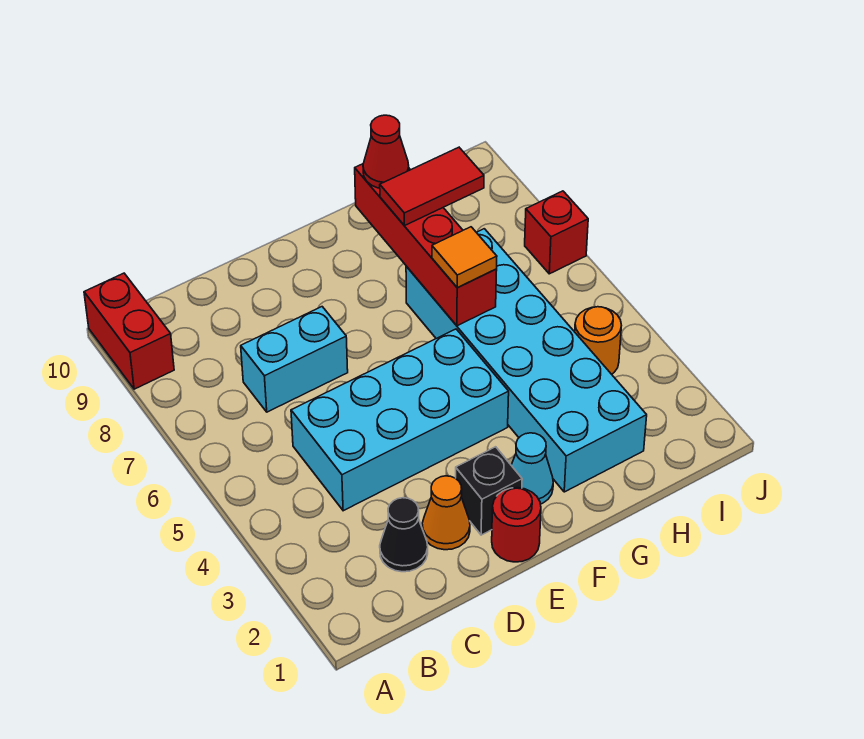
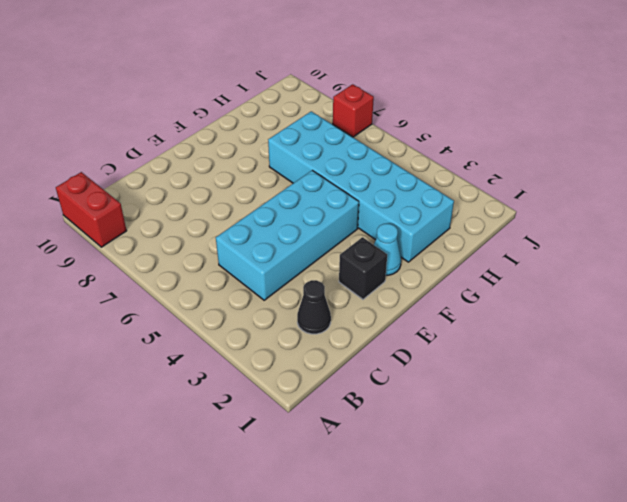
none -> cyan 1x2 brick [241,307,348,412]
none -> orange 1x1 cone [422,476,470,550]
none -> red 1x1 round brick [492,488,541,562]

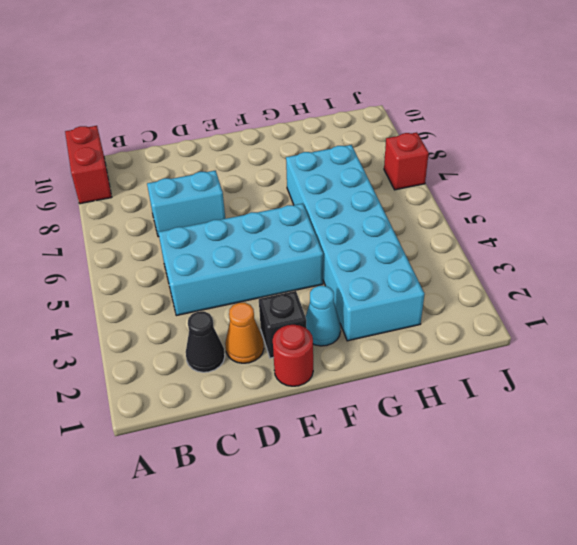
none -> orange 1x1 round brick [575,307,622,374]
none -> red 1x4 brick [355,164,497,326]
none -> orange 1x1 tile [432,227,497,288]

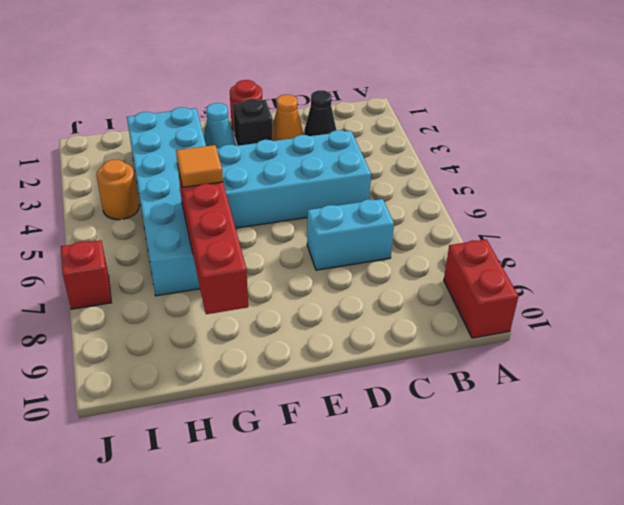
none -> red 1x2 tile [380,147,484,226]
none -> red 1x1 cone [363,115,409,188]

